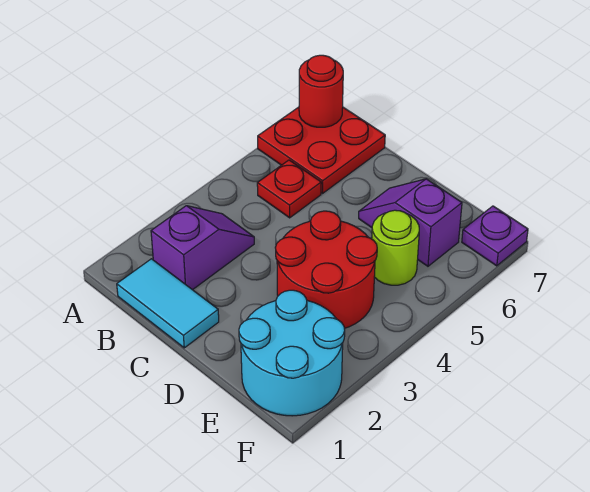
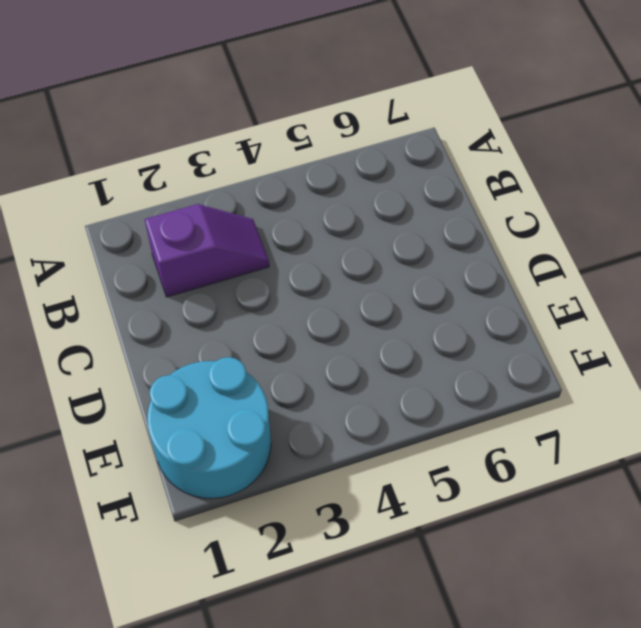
none -> red 2x2 plate [258,107,385,193]
none -> cyan 1x2 tile [117,259,219,348]

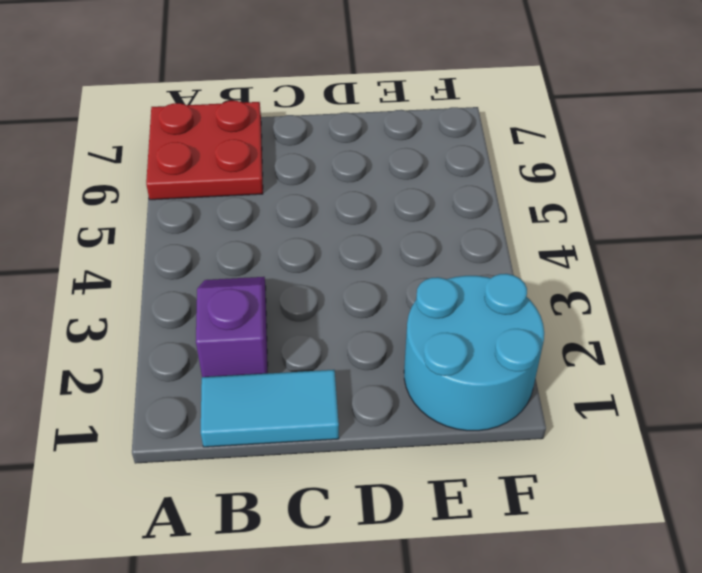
none -> red 1x1 plate [257,160,321,218]
none -> red 2x2 round brick [275,211,377,328]

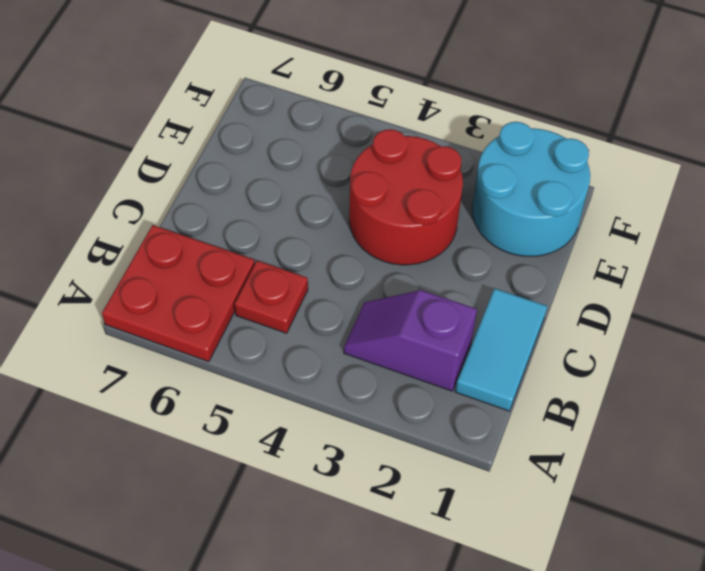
none -> purple 1x2 slope [359,179,462,266]
none -> lime 1x1 round brick [372,210,419,285]

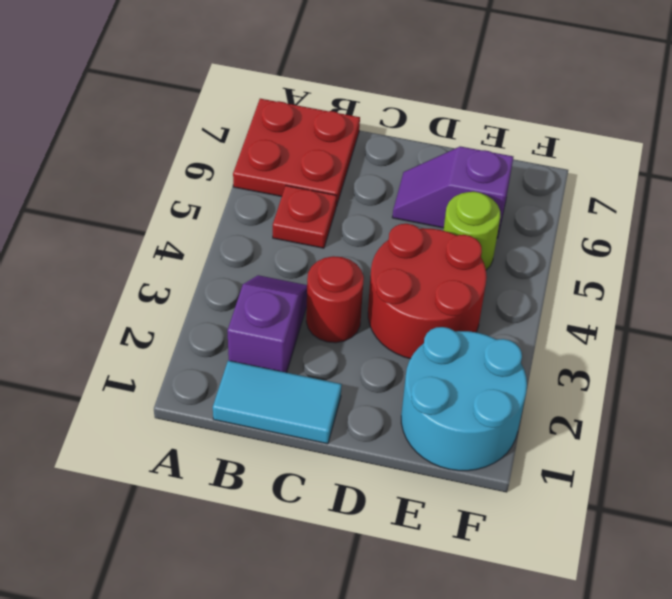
red 1x1 round brick [306,256,364,343] -> red 1x1 round brick moved to [299,55,343,127]
none -> purple 1x1 plate [462,206,528,266]

